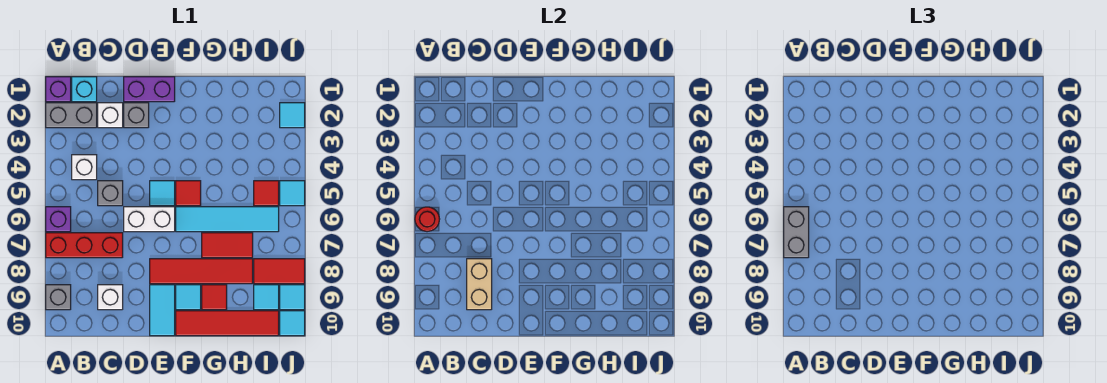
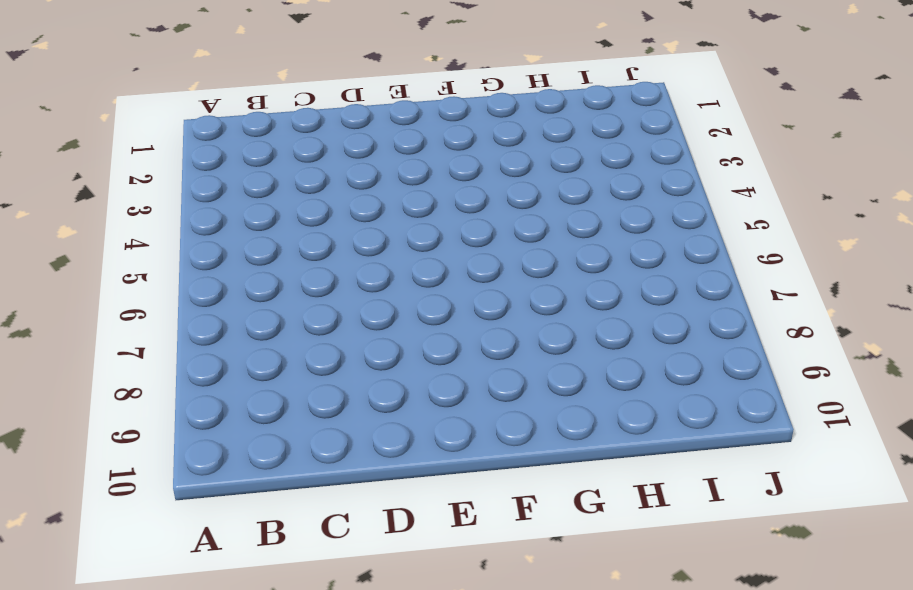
none -> purple 1x1 brick [46,77,71,102]
none -> grey 1x2 brick [46,103,97,128]
none -> purple 1x1 brick [46,207,71,232]
none -> red 1x3 brick [46,233,123,258]

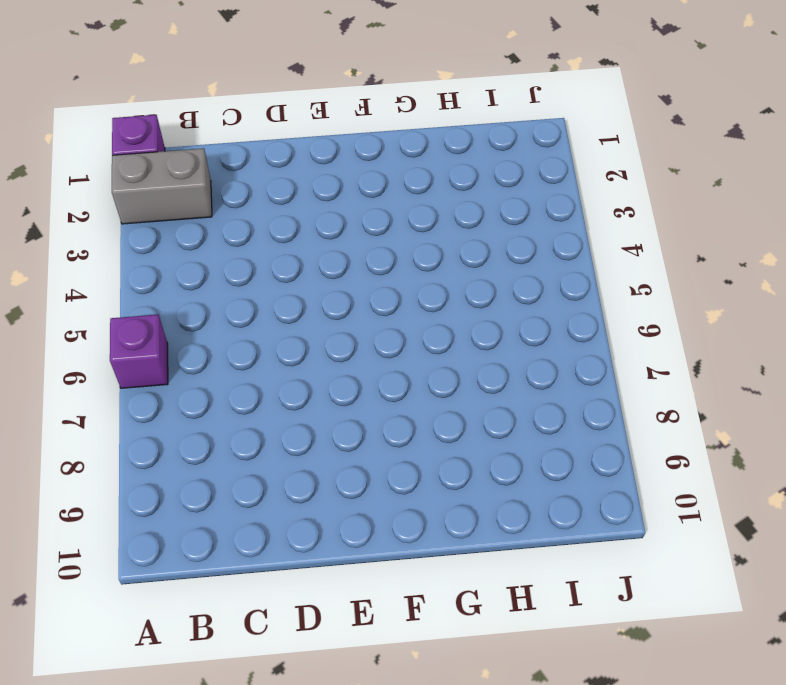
none -> red 1x3 brick [46,233,123,258]
none -> grey 1x1 brick [46,285,71,310]
none -> cyan 1x1 brick [72,77,97,102]
none -> white 1x1 brick [72,155,97,180]

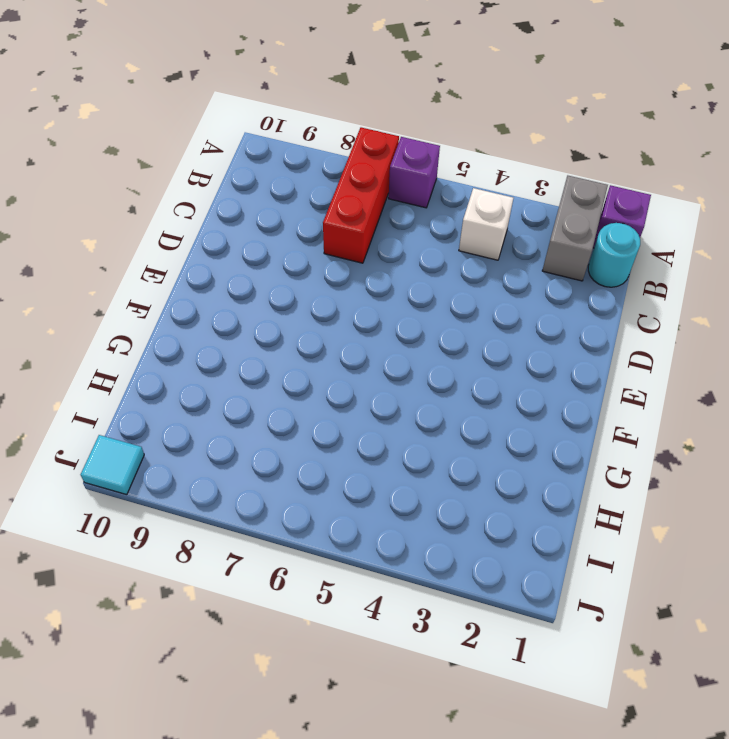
cyan 1x1 round brick [588,223,640,287] -> cyan 1x1 brick [72,77,97,102]
none -> grey 1x1 brick [46,285,71,310]
none -> white 1x1 brick [98,103,123,128]
none -> grey 1x1 brick [98,181,123,206]
none -> white 1x1 brick [98,285,123,310]

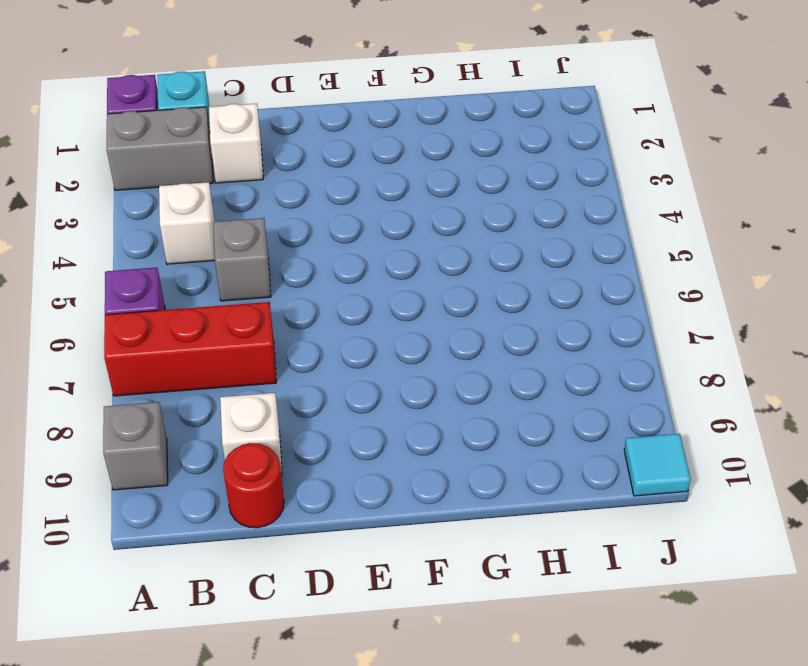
red 1x1 round brick [223,443,284,528] -> red 1x1 round brick moved to [415,207,440,232]
none -> purple 1x2 brick [124,77,175,102]
none -> grey 1x1 brick [124,103,149,128]
none -> white 1x2 brick [124,207,175,232]
none -> cyan 1x1 tile [150,181,175,206]

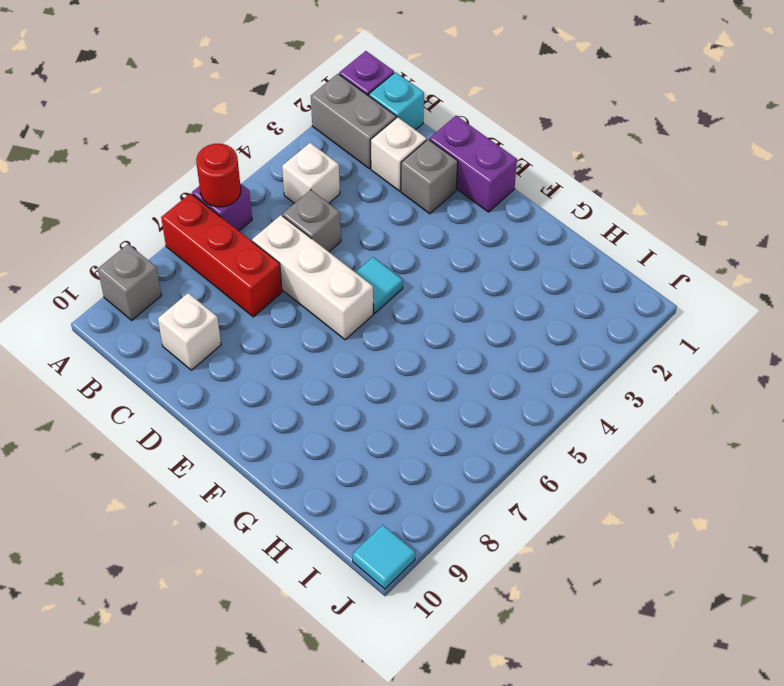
white 1x3 brick [252,215,373,340] -> white 1x2 brick [124,207,175,232]
none -> red 1x4 tile [150,259,253,284]
none -> cyan 1x2 tile [150,285,175,336]
none -> red 1x1 tile [176,181,201,206]
none -> cyan 1x4 tile [176,207,279,232]

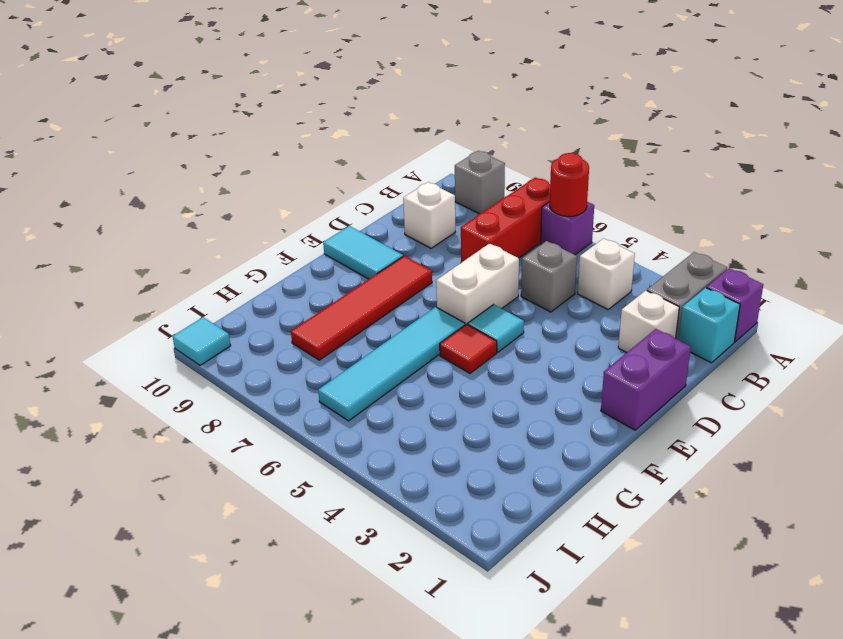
none -> grey 1x1 brick [124,103,149,128]
none -> cyan 1x1 tile [176,285,201,310]
none -> red 1x4 tile [176,311,279,336]
none -> red 1x2 tile [202,233,253,258]

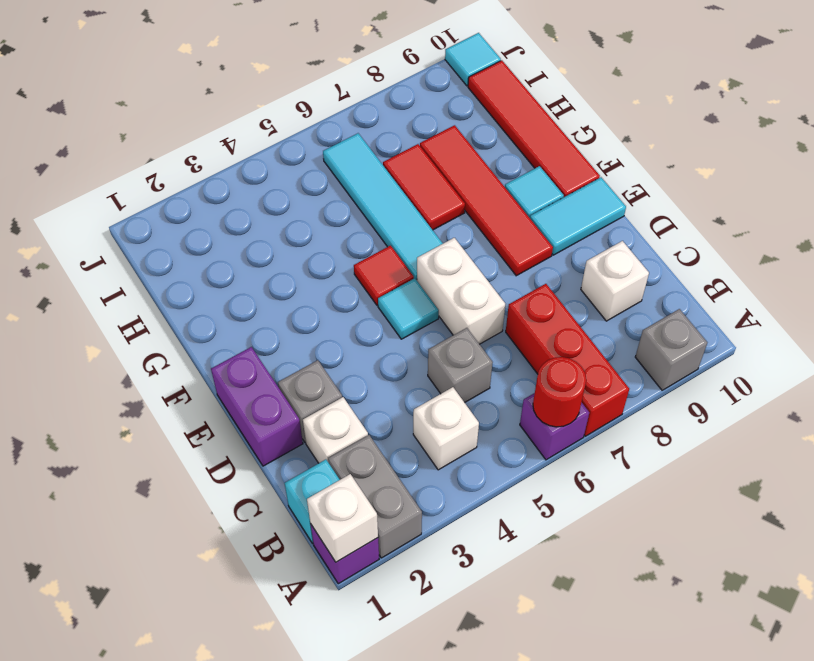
white 1x1 brick [307,474,378,562] -> none
none -> red 1x1 tile [202,285,227,310]
none -> red 1x1 tile [254,181,279,206]
none -> red 1x2 tile [254,259,305,284]
none -> cyan 1x1 tile [254,285,279,310]

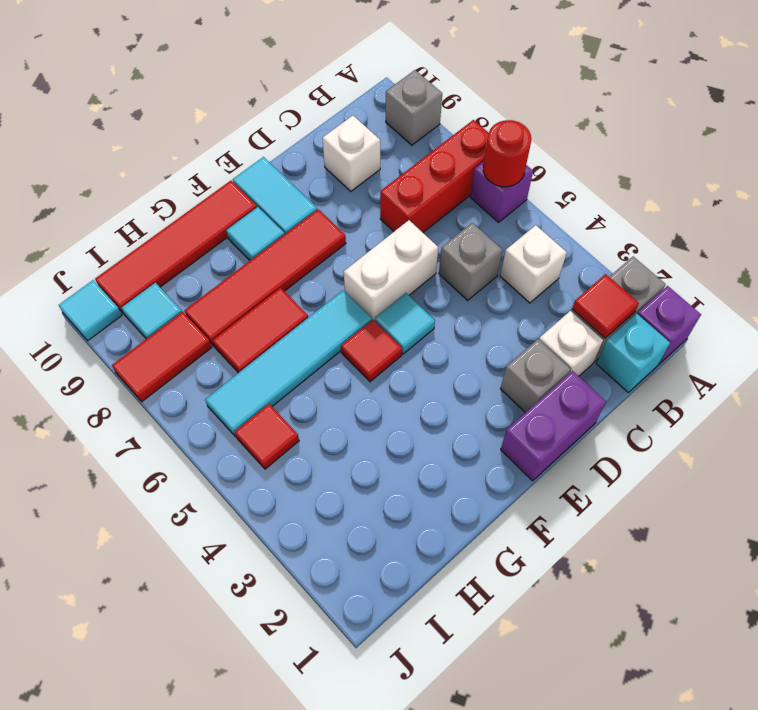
red 1x1 tile [572,274,639,338] -> red 1x1 tile moved to [202,285,227,310]
none -> cyan 1x1 tile [280,103,305,128]
none -> cyan 1x1 tile [280,181,305,206]
none -> cyan 1x1 tile [280,285,305,310]
none -> tan 1x2 brick [467,259,492,310]

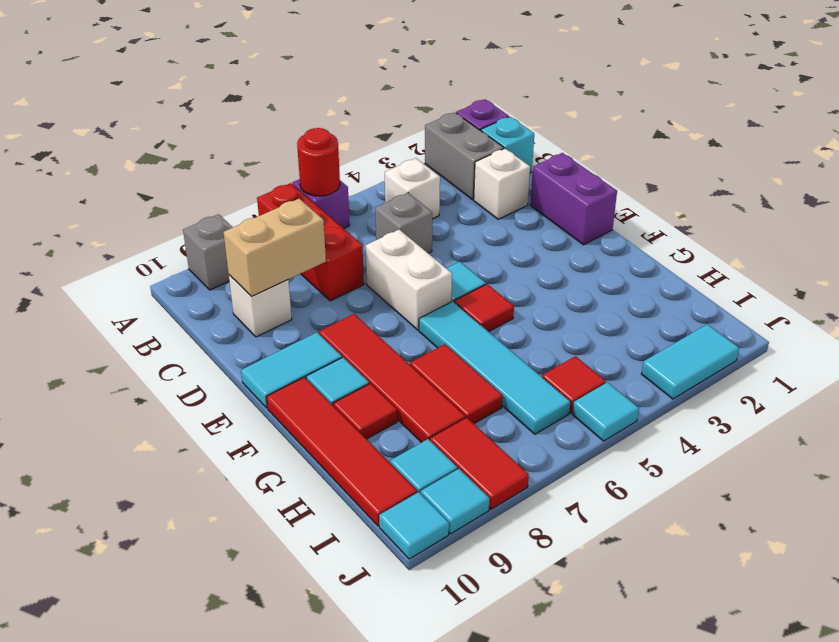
cyan 1x2 tile [642,324,739,399] -> cyan 1x1 tile [280,103,305,128]
none -> grey 1x1 brick [124,103,149,128]
none -> grey 1x2 brick [784,207,809,258]

